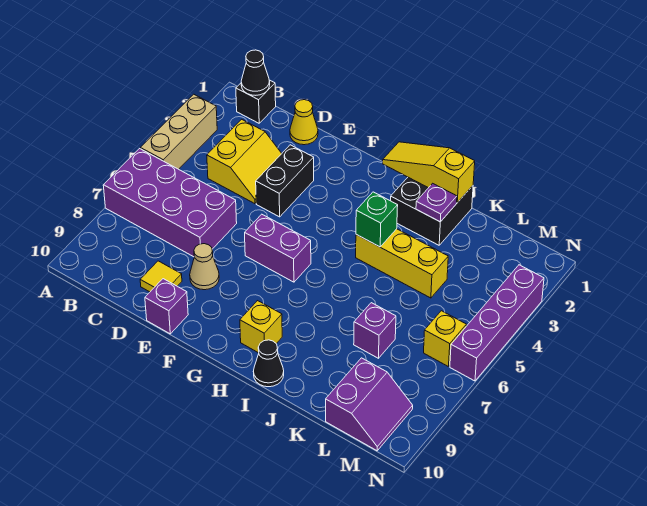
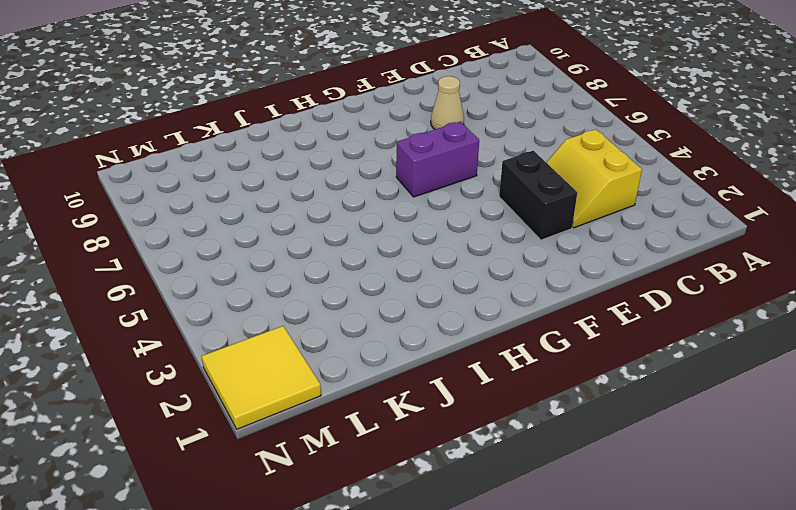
yellow 2x2 tile [202,326,321,429] -> none
none -> tan 1x3 brick [140,94,217,169]
none -> purple 2x4 brick [103,149,237,257]
none -> black 1x1 brick [236,80,276,123]

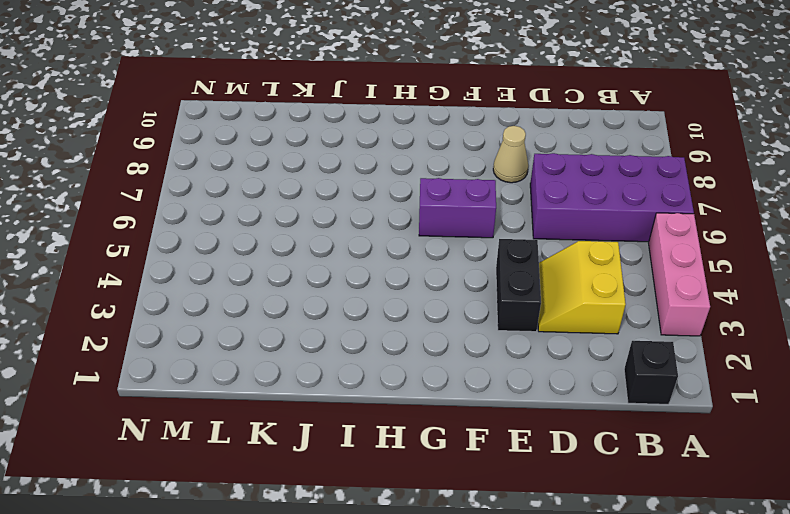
pink 1x3 brick [649,213,710,336] -> tan 1x3 brick [140,94,217,169]
none -> yellow 1x1 cone [290,100,318,145]
none -> yellow 1x1 tile [140,261,182,292]
none -> purple 1x1 brick [145,279,188,334]

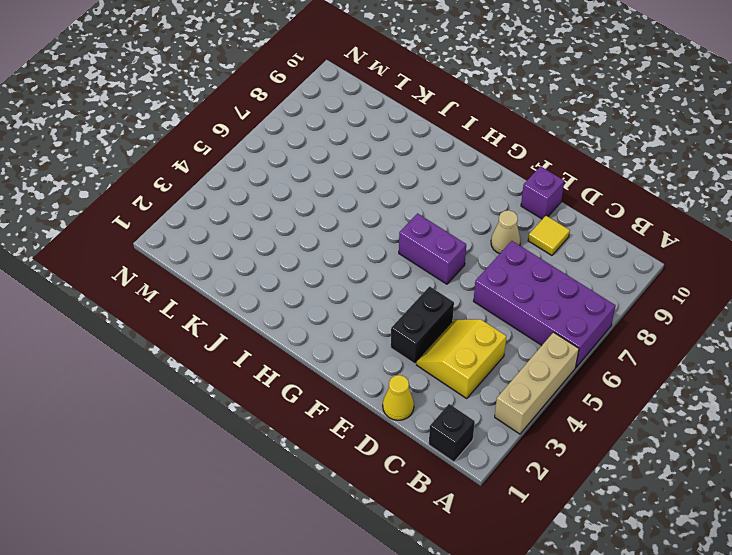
none -> yellow 1x1 brick [240,301,282,353]
none -> black 2x2 brick [391,177,473,245]
none -> yellow 1x3 brick [356,229,448,298]

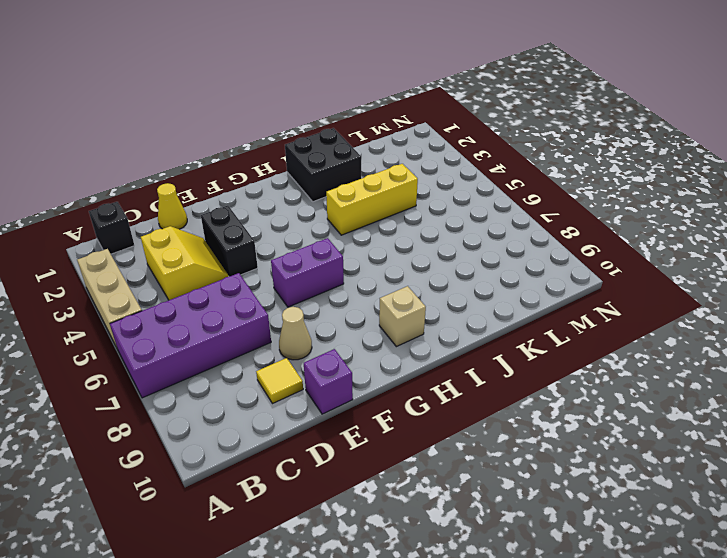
tan 1x1 brick [379,286,426,347] -> yellow 1x1 brick [240,301,282,353]
none -> black 1x1 cone [253,340,284,387]
none -> purple 1x1 brick [354,303,396,358]
none -> purple 2x2 slope [326,358,413,451]

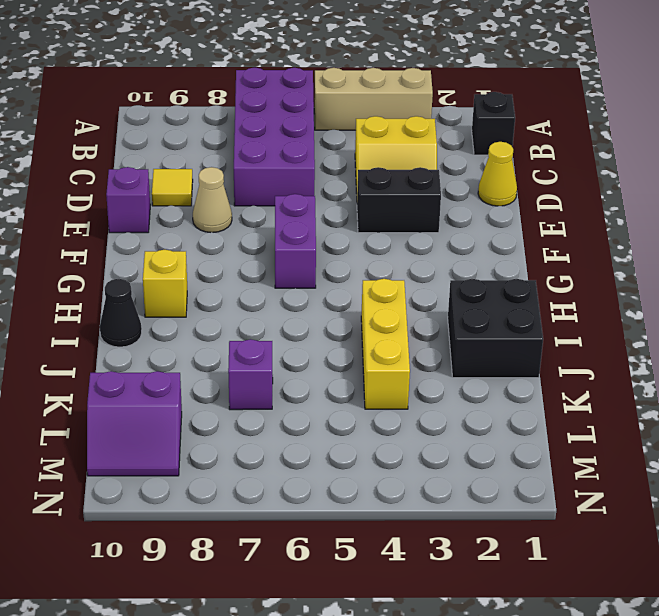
none -> yellow 1x1 brick [424,311,466,367]
none -> purple 1x4 brick [450,265,544,381]
none -> black 1x1 cone [241,50,270,95]

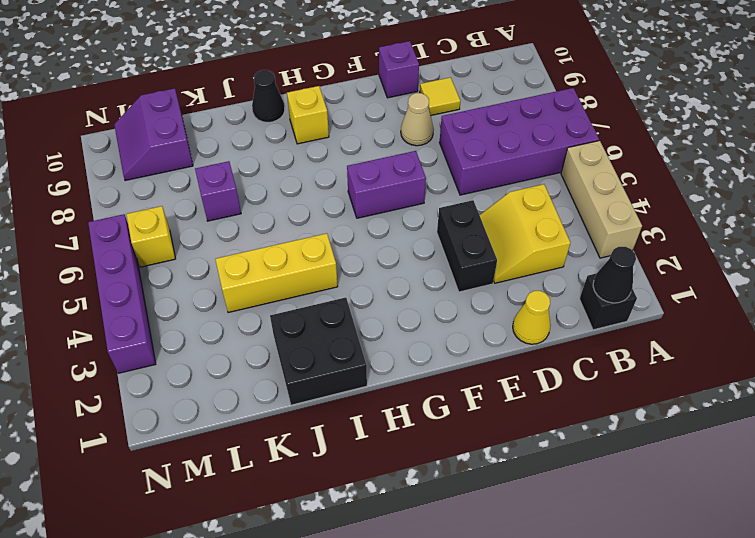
none -> yellow 1x3 slope [383,142,475,203]
none -> green 1x1 brick [356,192,398,247]
none -> purple 1x1 plate [416,183,457,222]

